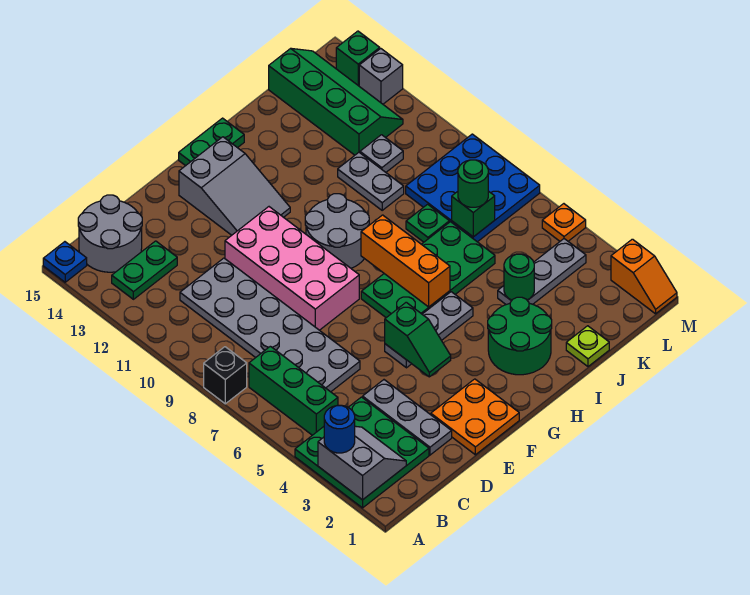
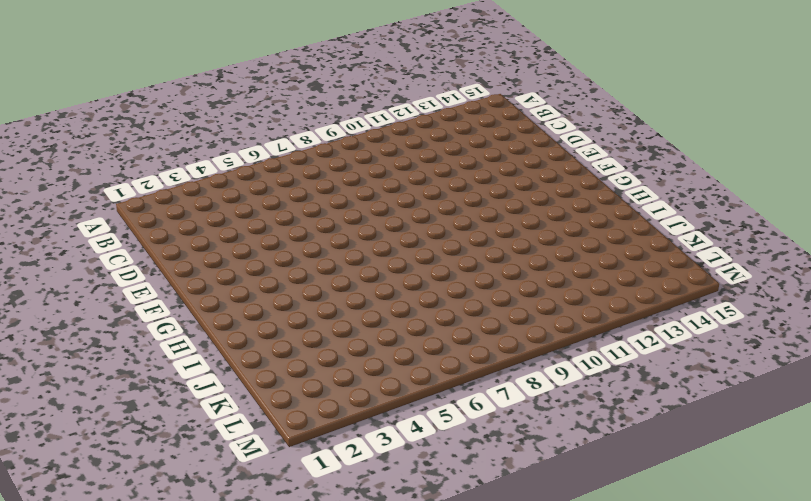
none -> green 3x3 plate [295,397,429,508]
none -> black 1x1 brick [204,347,247,404]
none -> blue 1x1 plate [43,242,87,282]
none -> green 1x3 brick [249,346,338,435]

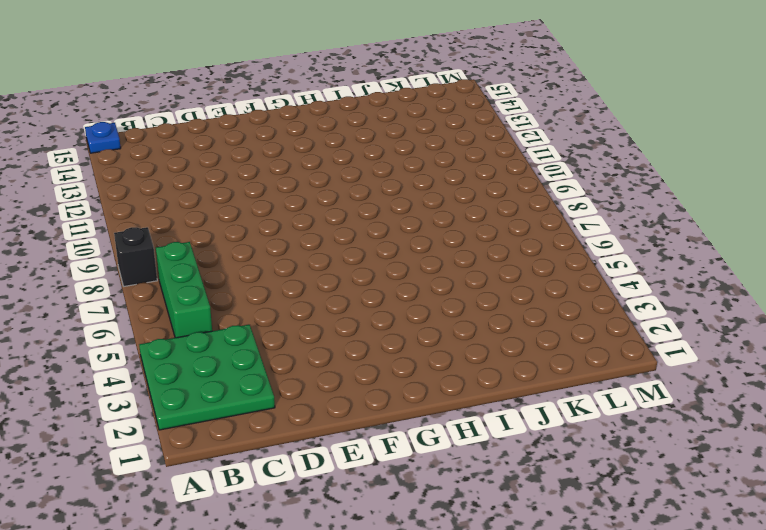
none -> green 1x2 plate [112,241,177,299]
none -> grey 2x2 round brick [78,195,142,272]
none -> grey 2x6 plate [180,258,360,392]
none -> grey 1x3 plate [363,380,452,455]

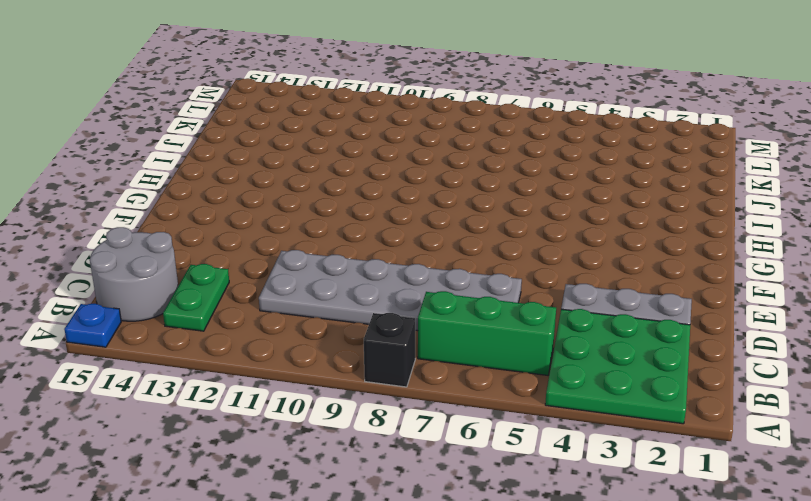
none -> orange 2x2 plate [431,379,519,455]
none -> pink 2x4 brick [225,207,359,330]
none -> grey 1x3 plate [385,292,473,368]
none -> grey 2x3 slope [179,137,290,235]

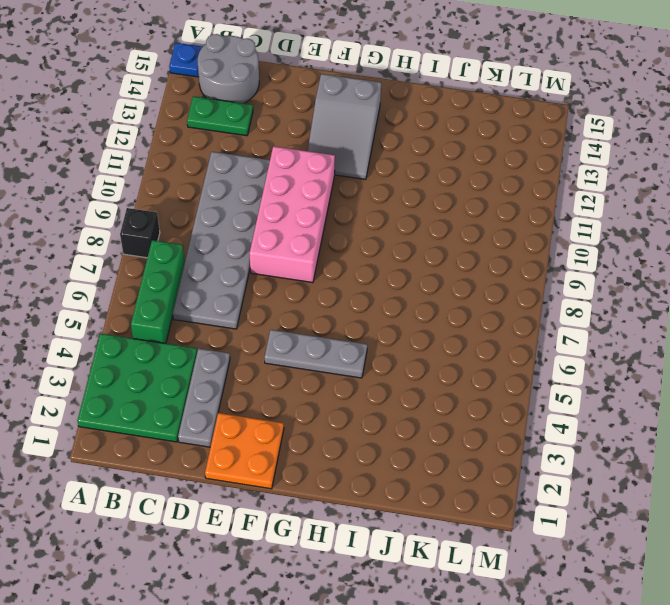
none -> green 2x4 plate [361,222,495,318]
none -> grey 2x2 round brick [305,194,369,268]
none -> green 1x2 plate [179,118,244,166]
none -> green 2x2 round brick [488,297,552,375]

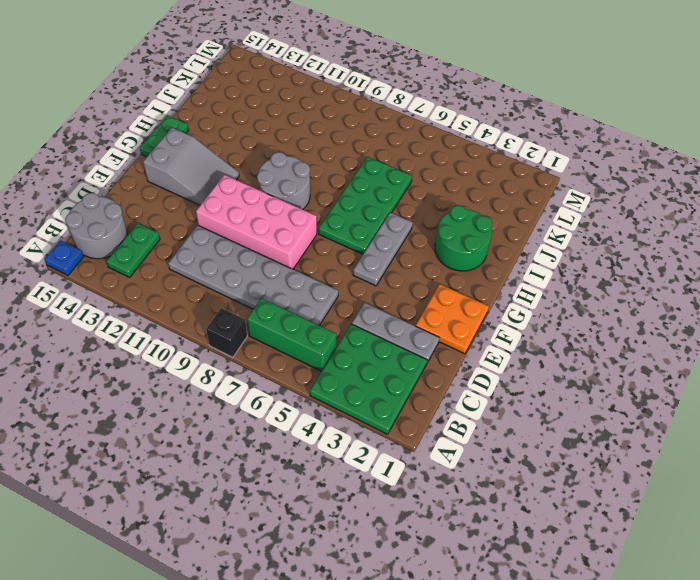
none -> lime 1x1 plate [566,326,609,366]
none -> grey 1x3 plate [498,239,586,305]
none -> green 1x1 plate [406,204,449,242]
none -> grey 1x2 plate [338,153,404,210]

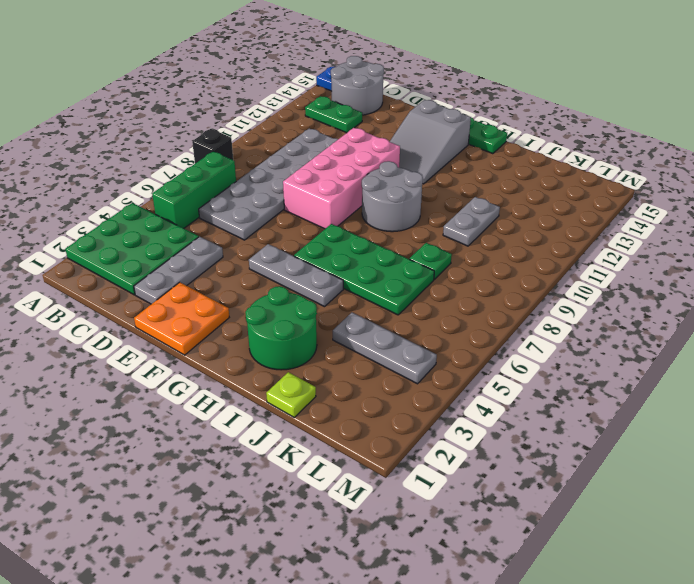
none -> blue 3x3 plate [406,134,540,242]
none -> grey 1x1 plate [360,135,403,172]
none -> green 2x4 slope [269,48,403,155]
none -> orange 1x2 slope [611,239,677,314]

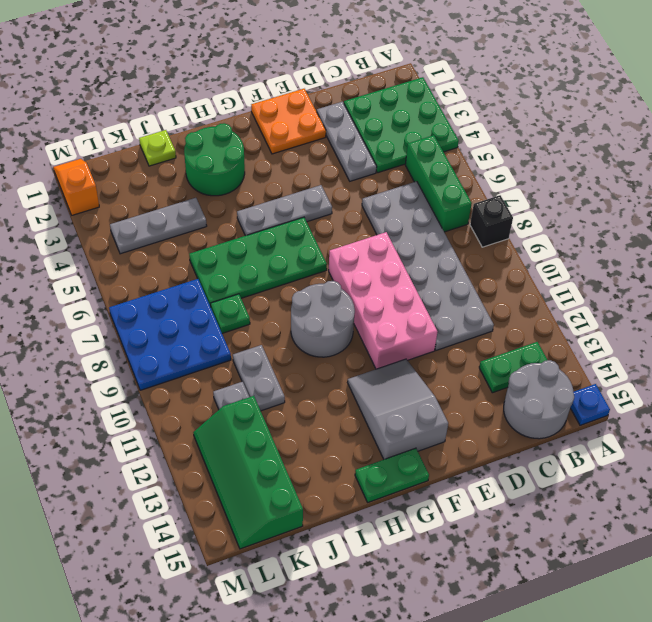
none -> orange 1x1 plate [542,204,586,241]
none -> grey 1x1 brick [359,48,403,104]
none -> green 1x1 brick [336,31,380,86]
none -> grey 2x2 slope [318,426,406,500]

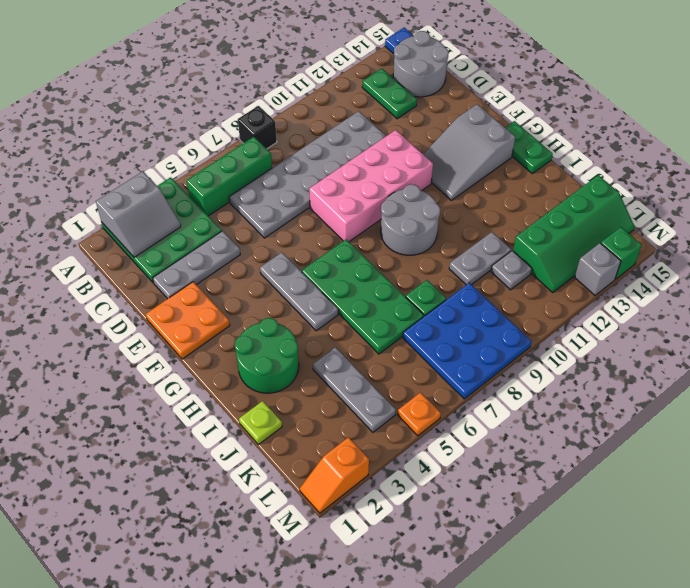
none -> green 1x2 slope [385,302,451,377]
none -> orange 1x3 brick [361,215,450,307]
none -> green 1x1 round brick [504,254,534,300]
none -> green 1x1 brick [452,191,495,237]

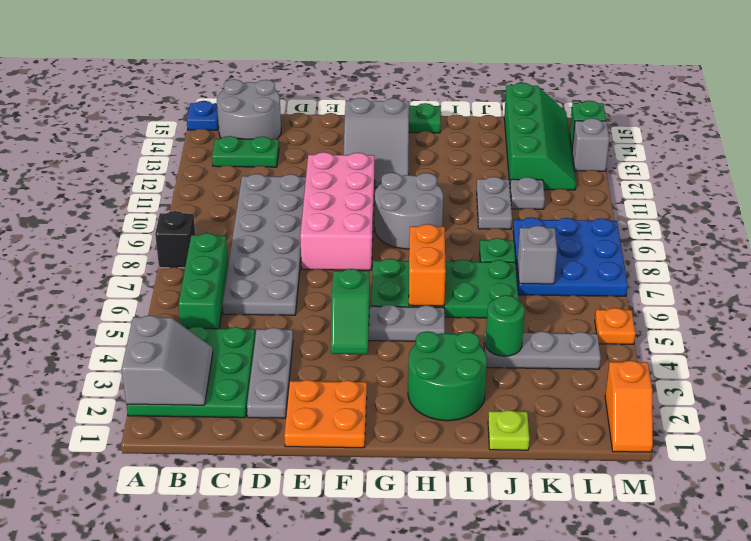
orange 1x2 brick [409,224,446,306] -> orange 1x3 brick [361,215,450,307]
grey 1x1 brick [517,226,557,284] -> green 1x1 brick [452,191,495,237]
none -> blue 1x1 round brick [324,405,355,453]
none -> green 1x1 round brick [458,160,488,207]

